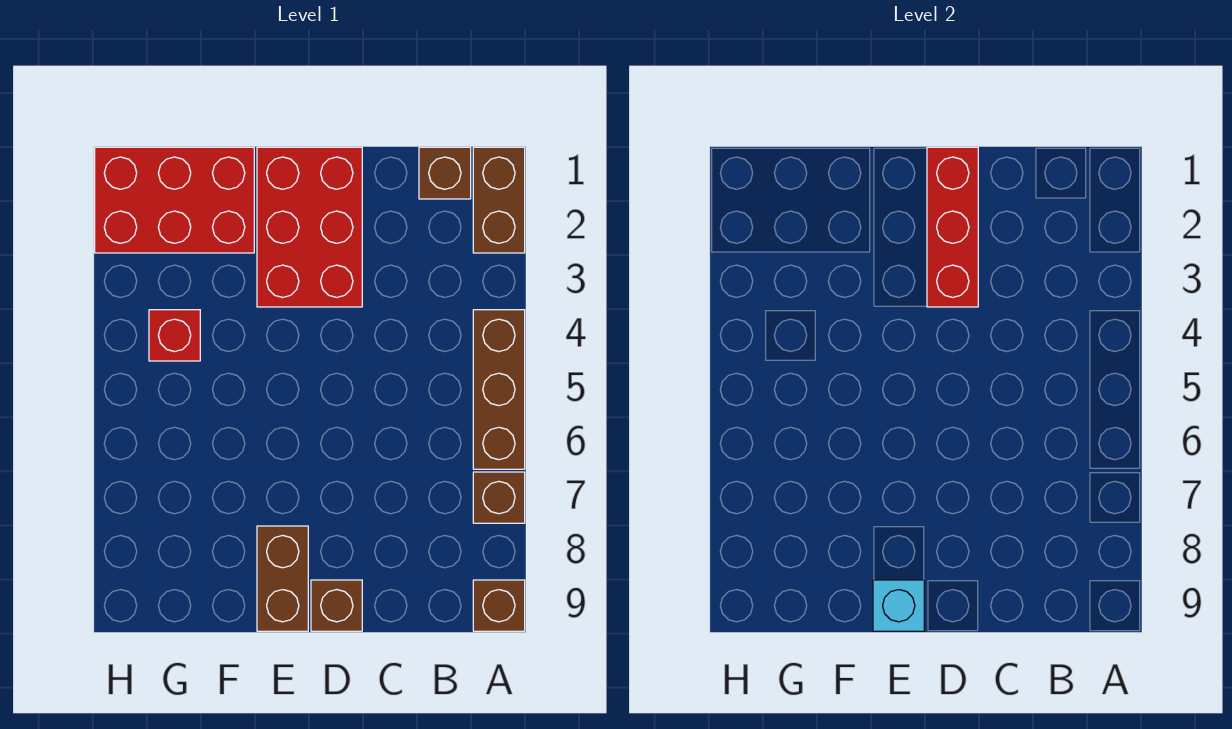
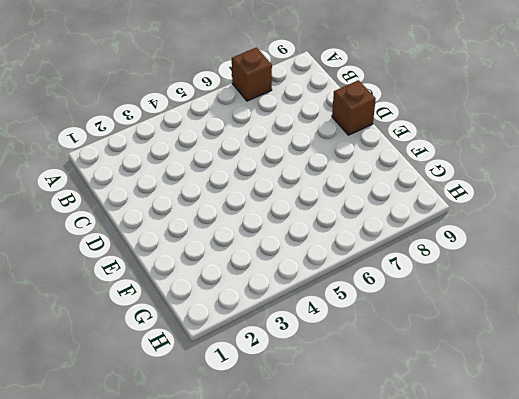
none -> brown 1x2 brick [473,147,525,253]
none -> brown 1x3 brick [473,310,525,469]
none -> brown 1x1 brick [473,580,525,631]

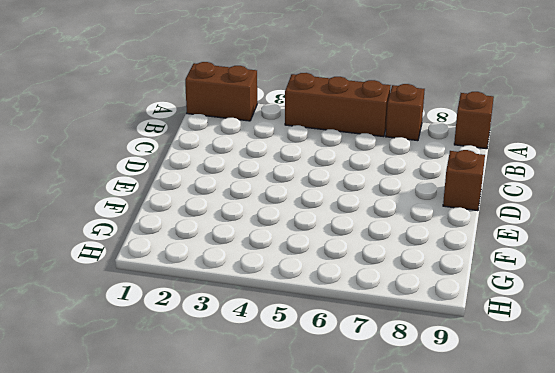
none -> brown 1x1 brick [419,147,471,199]
none -> red 2x3 brick [257,147,362,307]
none -> brown 1x2 brick [257,526,308,631]

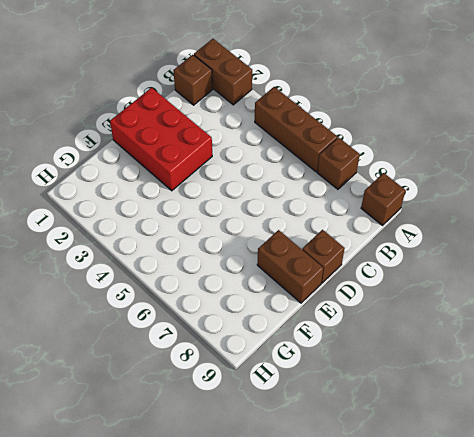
none -> red 2x3 brick [95,147,254,253]
none -> red 1x1 brick [149,310,200,361]
none -> red 1x3 brick [927,147,978,307]

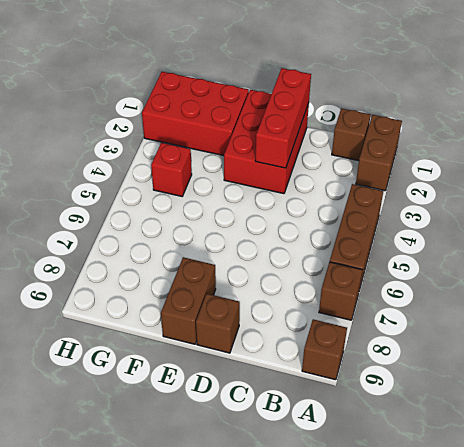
none -> cyan 1x1 brick [873,580,924,631]

